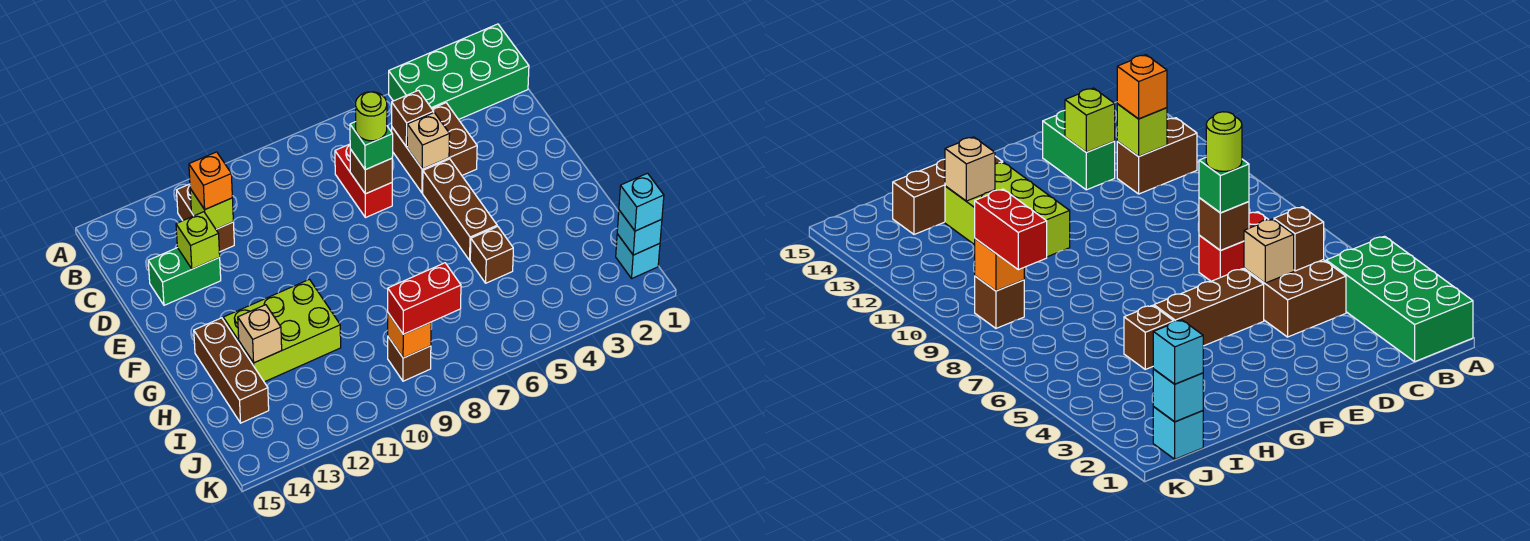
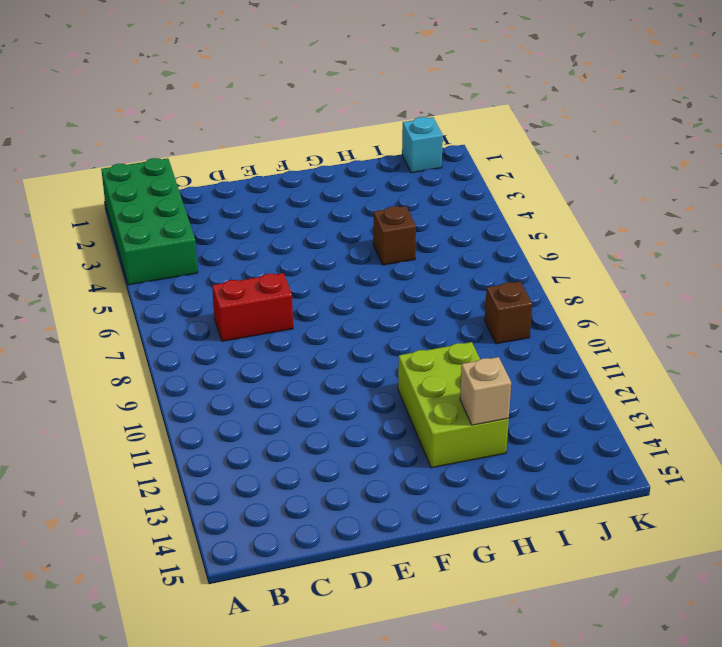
none -> brown 1x2 brick [177,184,234,252]
none -> brown 2x2 brick [392,103,477,193]
none -> green 1x2 brick [148,248,221,305]

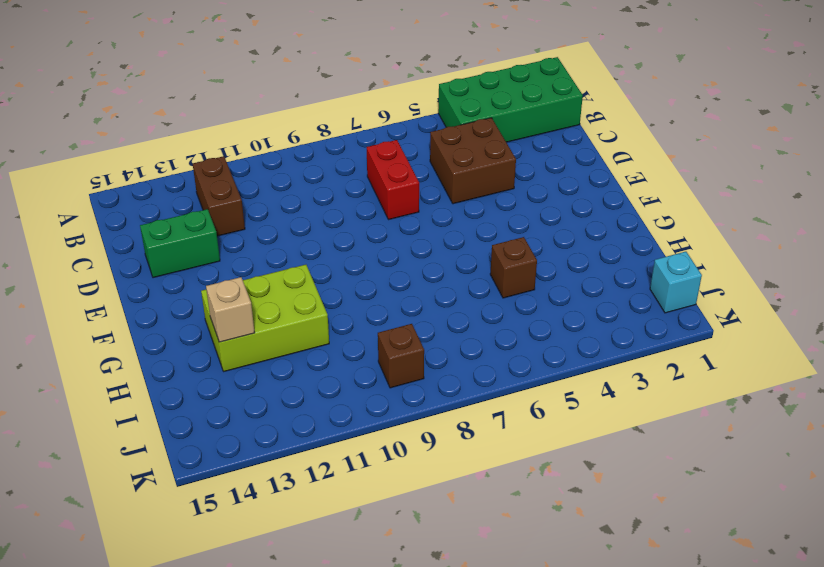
none -> brown 1x3 brick [423,159,497,260]
none -> brown 1x3 brick [194,318,269,423]
none -> brown 1x1 brick [392,90,434,147]

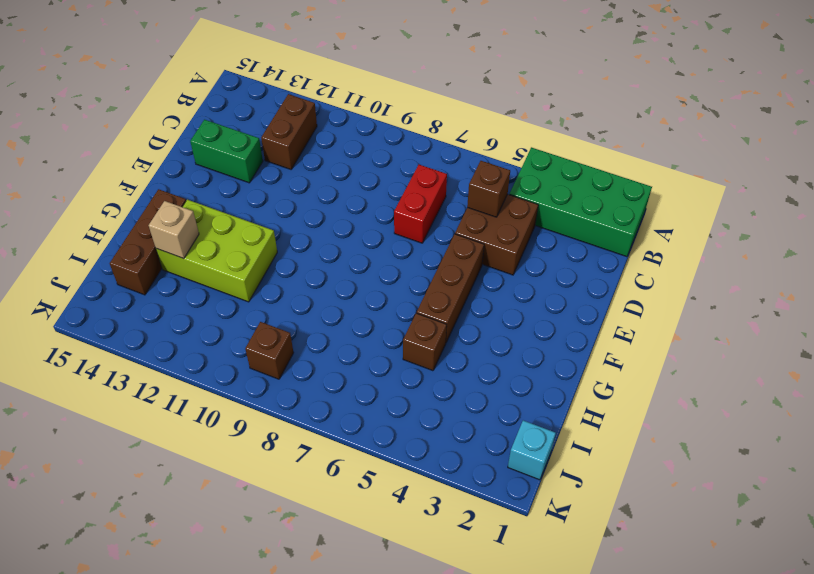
none -> lime 1x1 brick [190,189,233,229]
none -> tan 1x1 brick [407,113,450,169]
none -> brown 1x1 brick [350,149,392,194]

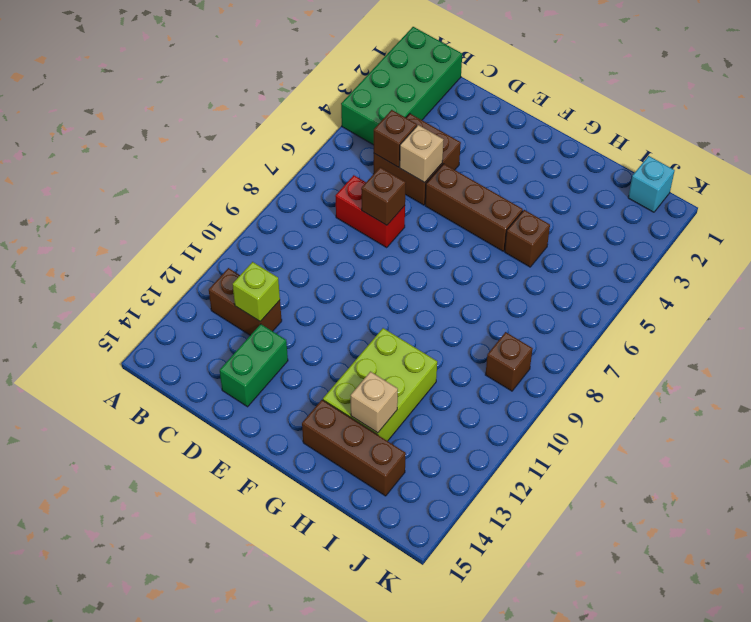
none -> lime 1x1 brick [176,212,220,269]
none -> cyan 1x1 brick [617,210,662,255]
none -> orange 1x1 brick [388,313,431,358]

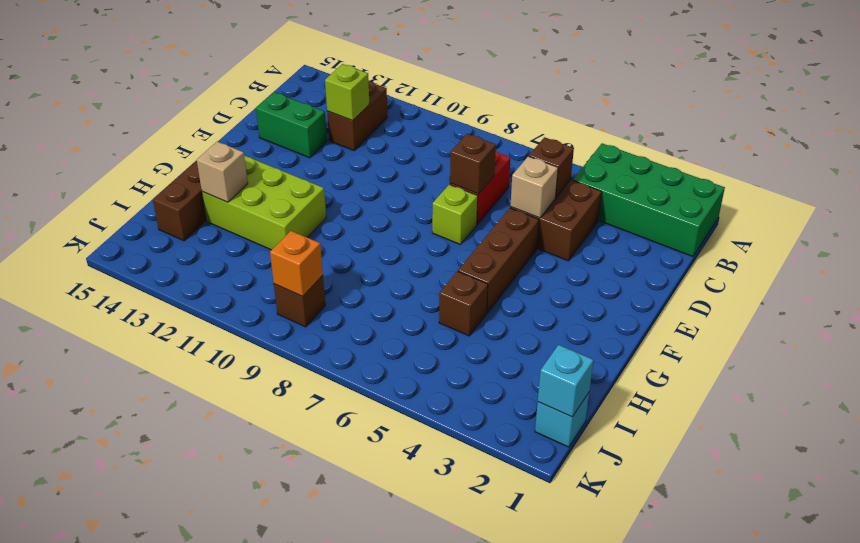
lime 1x1 brick [432,184,478,245] -> lime 1x1 brick moved to [176,212,220,269]
none -> orange 1x1 brick [189,152,232,209]
none -> green 1x1 brick [350,122,393,170]
none -> cyan 1x1 brick [619,173,664,231]

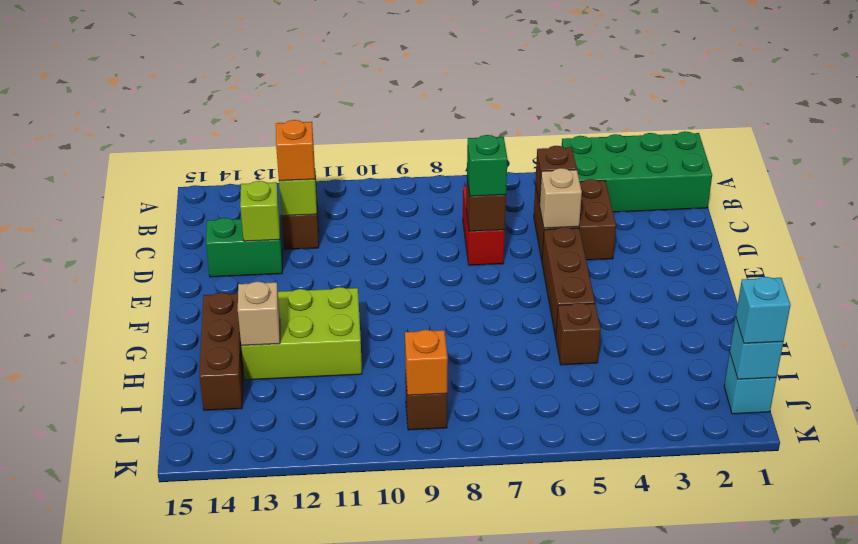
none -> red 1x2 brick [388,263,461,334]
none -> lime 1x1 round brick [356,92,387,141]

